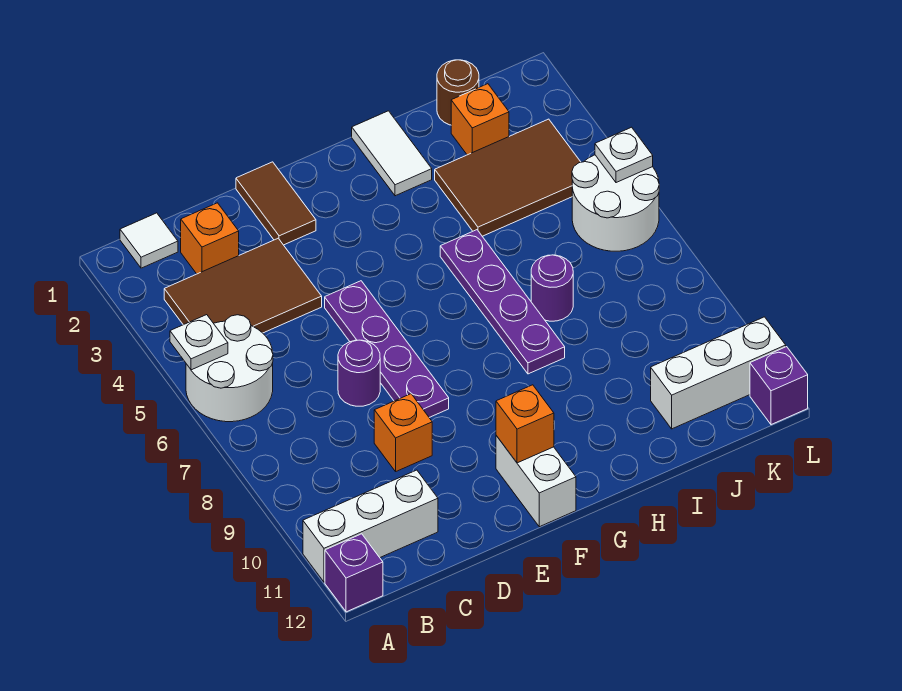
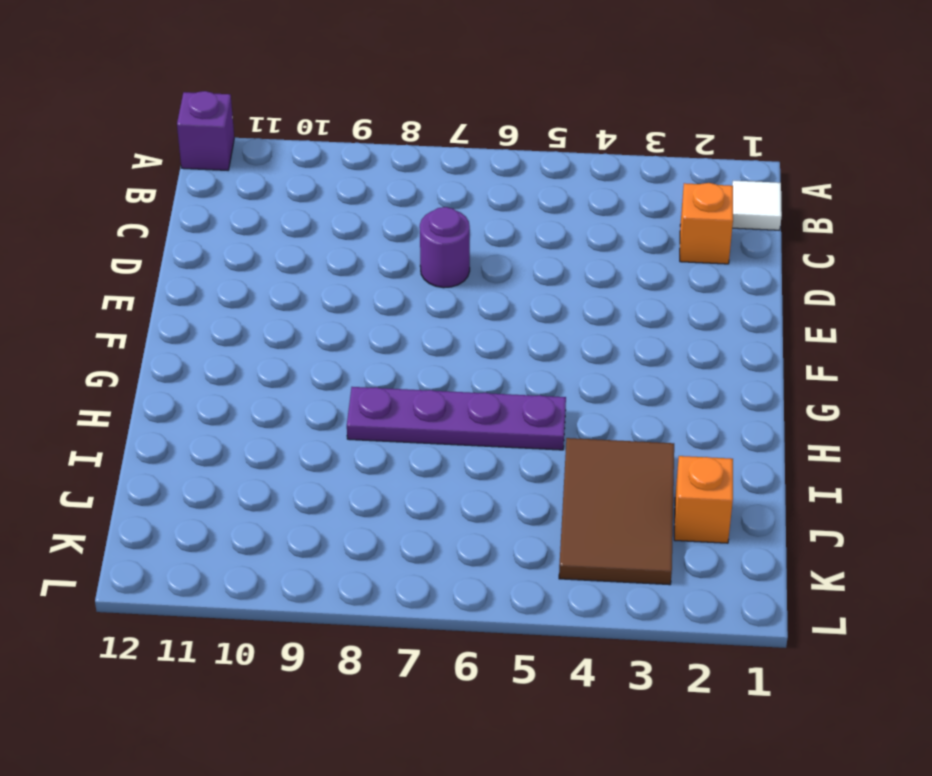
none -> white 2x2 round brick [186,315,273,422]
none -> white 1x3 brick [303,470,438,582]
none -> brown 2x3 tile [164,238,322,333]

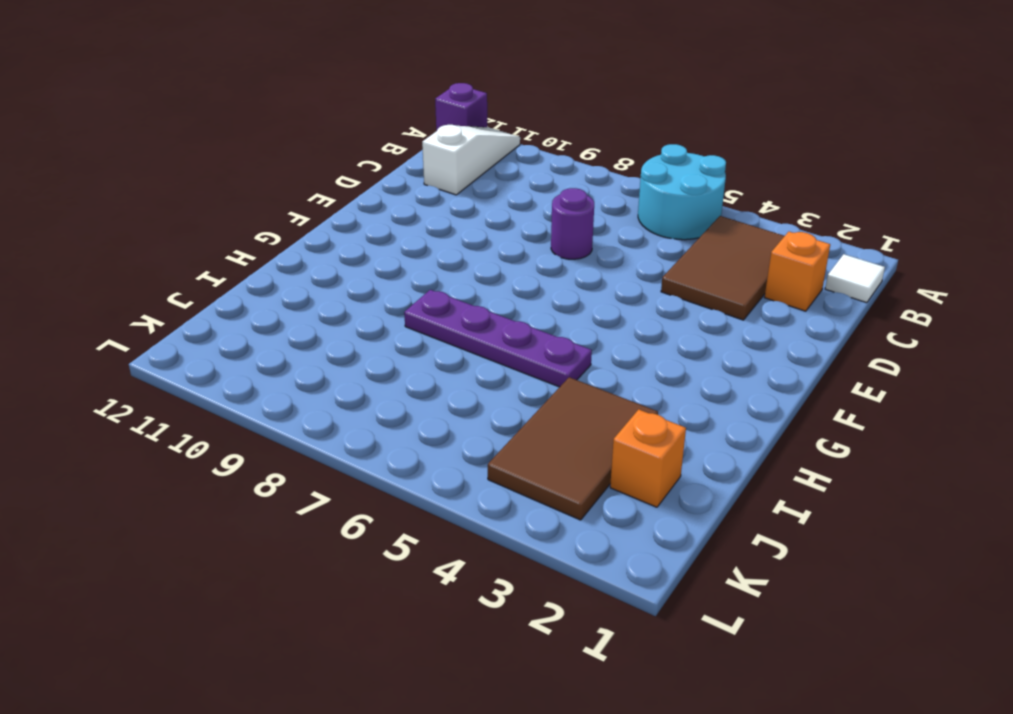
cyan 2x2 round brick [638,144,726,240] -> white 2x2 round brick [186,315,273,422]
white 1x3 slope [422,125,520,195] -> white 1x3 brick [303,470,438,582]
none -> orange 1x1 brick [374,394,432,471]
none -> brown 1x2 tile [236,162,316,245]
none -> purple 1x4 plate [325,281,449,417]

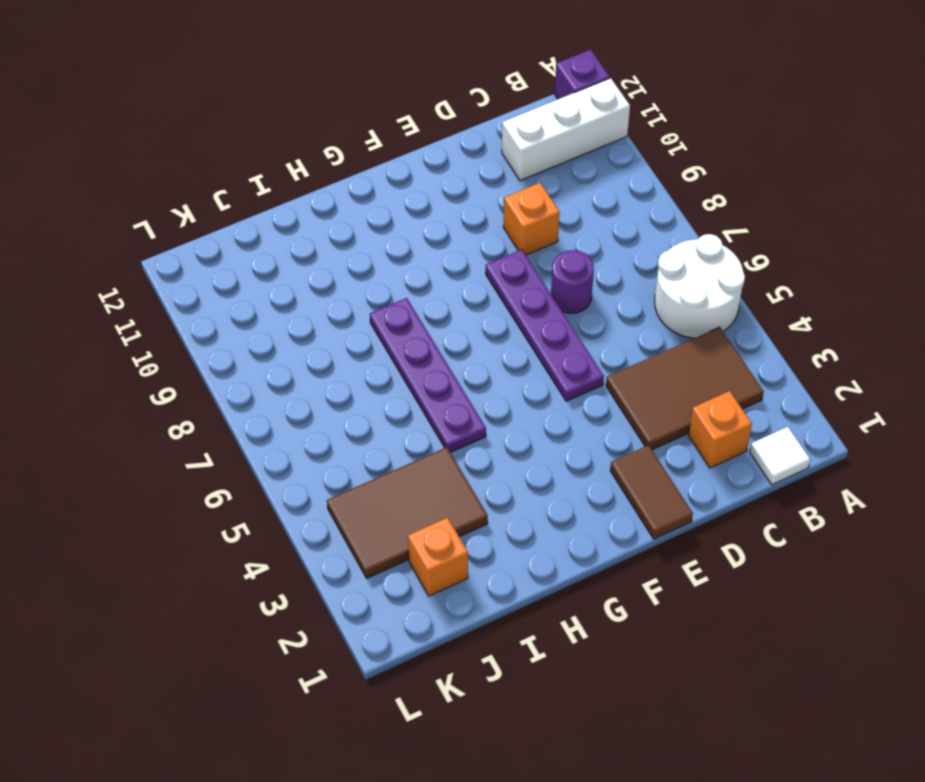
none -> white 1x2 brick [496,436,576,527]
none -> white 1x2 tile [352,111,432,196]
none -> purple 1x1 round brick [531,255,573,321]

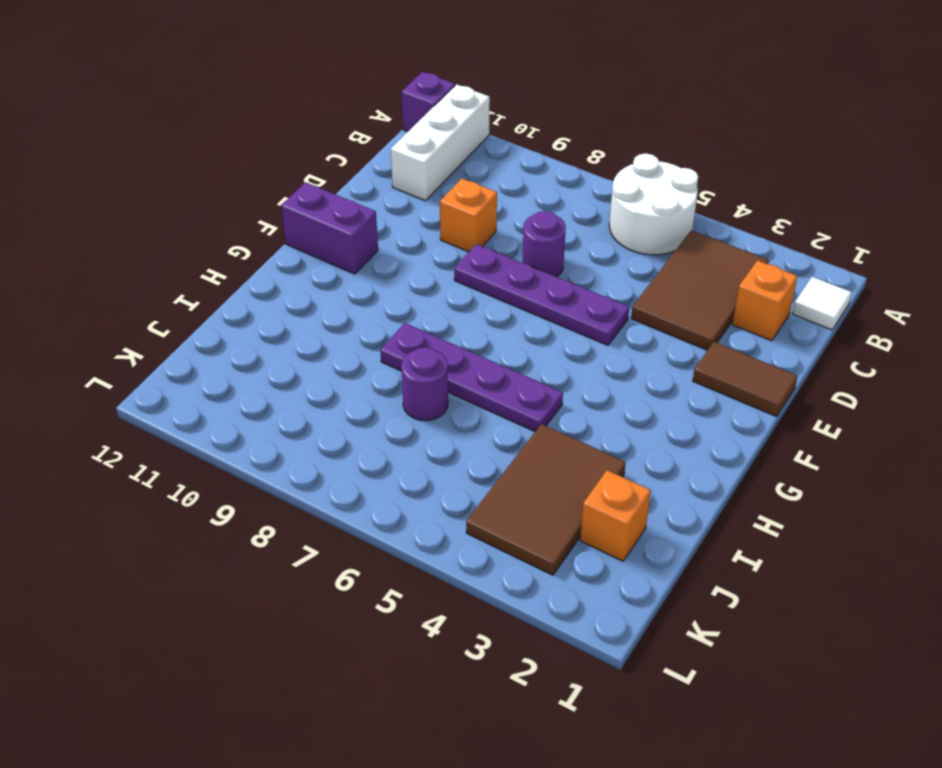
purple 1x2 brick [281,182,378,274] -> white 1x2 brick [496,436,576,527]
none -> white 1x2 tile [352,111,432,196]
none -> brown 1x1 round brick [437,60,479,125]
none -> white 1x3 brick [651,317,786,429]

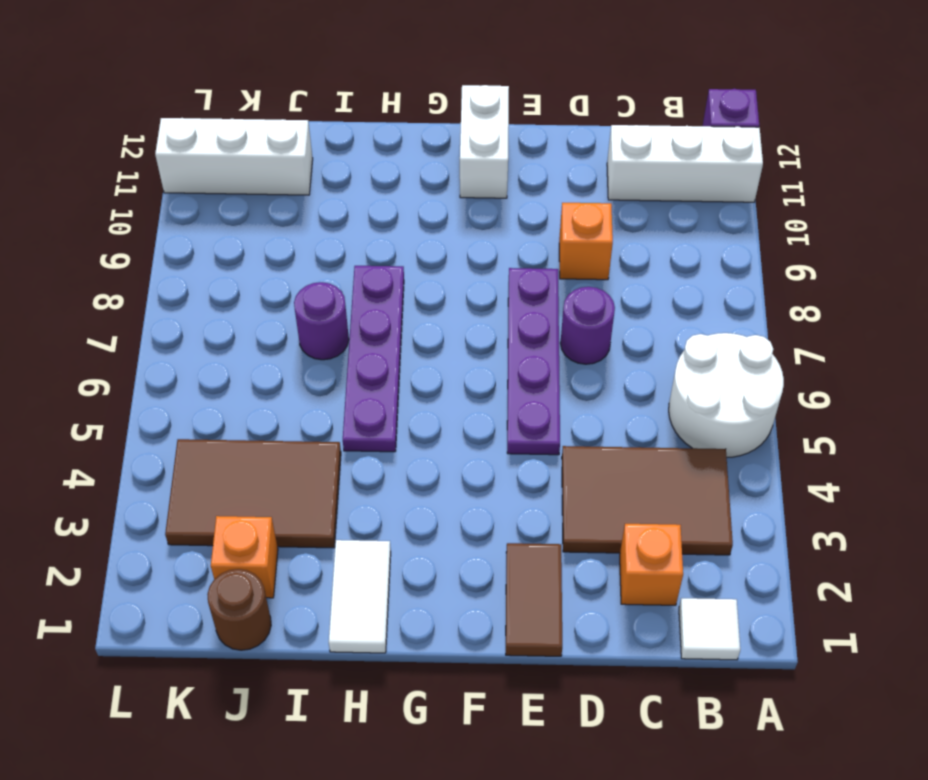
none -> white 2x2 round brick [572,155,659,251]
none -> purple 1x1 brick [750,347,808,425]
none -> white 1x1 plate [170,315,228,370]

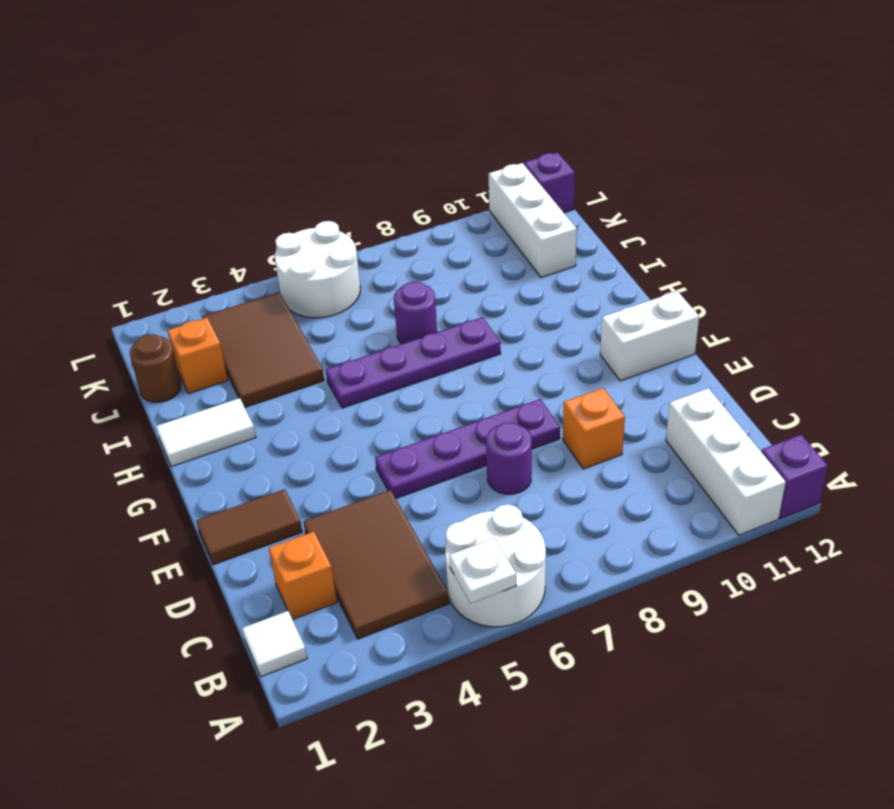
none -> orange 1x1 brick [496,385,554,463]
none -> white 1x1 plate [595,127,653,183]

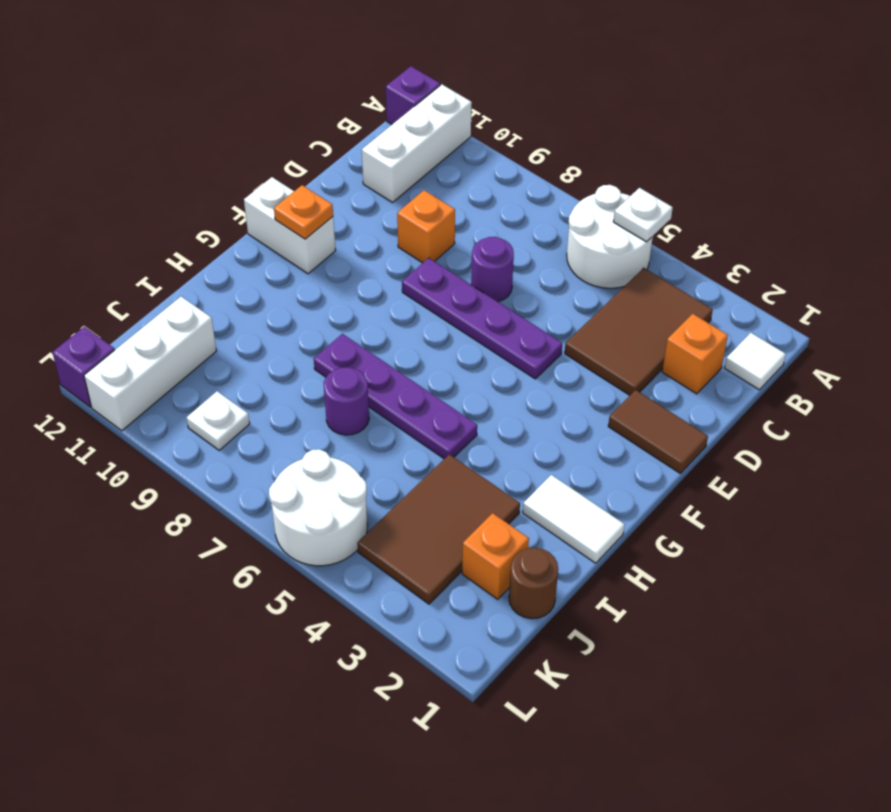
orange 1x1 plate [274,185,333,239] -> orange 1x1 brick [496,385,554,463]
white 1x1 plate [187,391,250,450] -> white 1x1 plate moved to [595,127,653,183]

